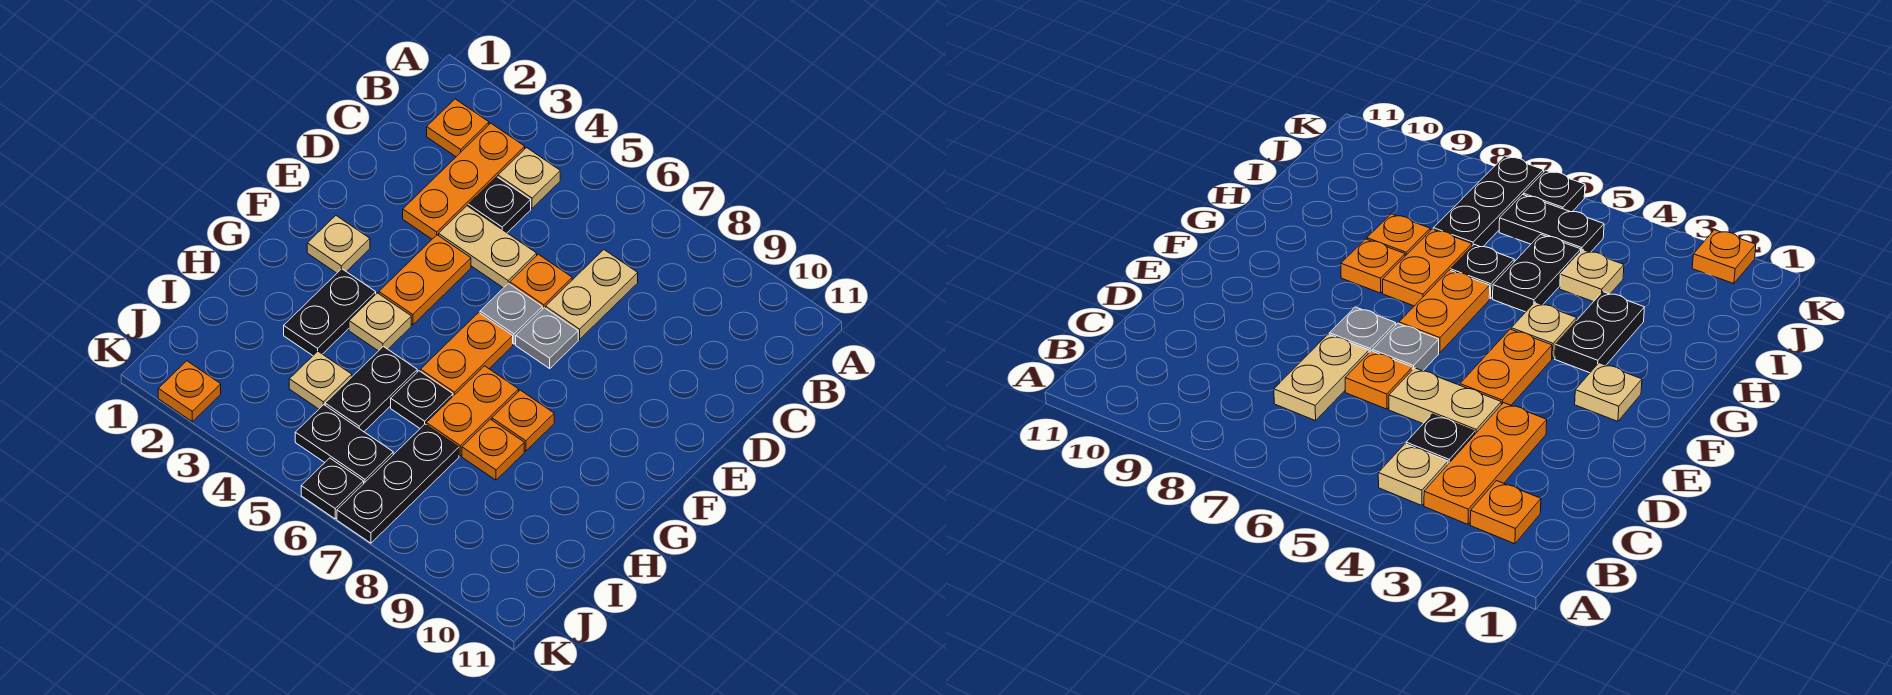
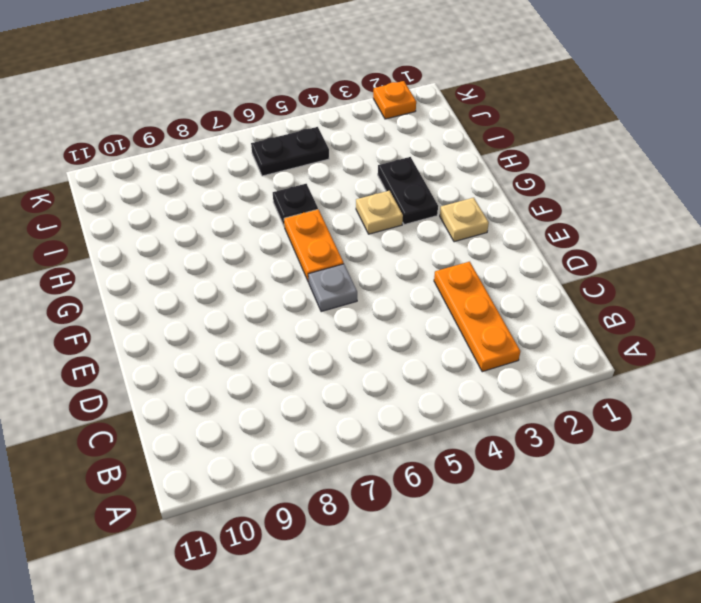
none -> orange 1x1 plate [427,99,489,157]
none -> tan 1x1 plate [498,148,560,208]
none -> black 1x1 plate [468,177,531,233]

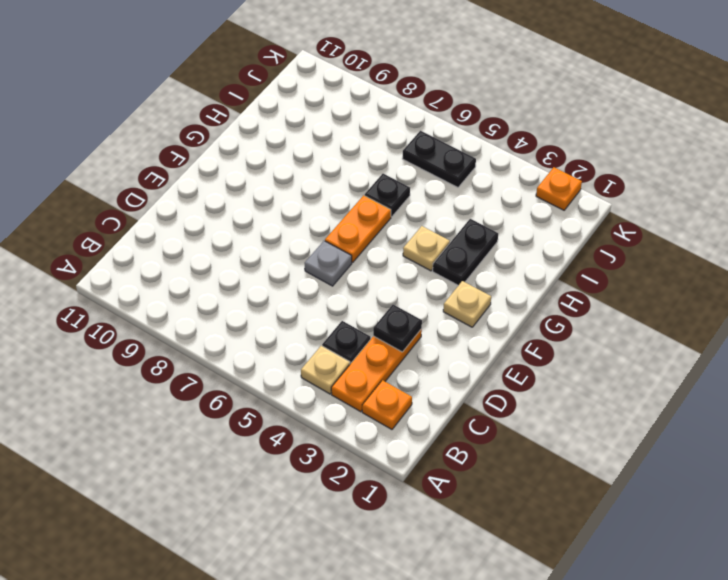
black 1x1 plate [373,305,422,352] -> black 1x1 plate moved to [301,458,364,519]
none -> tan 1x2 plate [546,250,638,339]
none -> tan 1x2 plate [439,206,537,288]
none -> orange 1x1 plate [510,254,572,309]

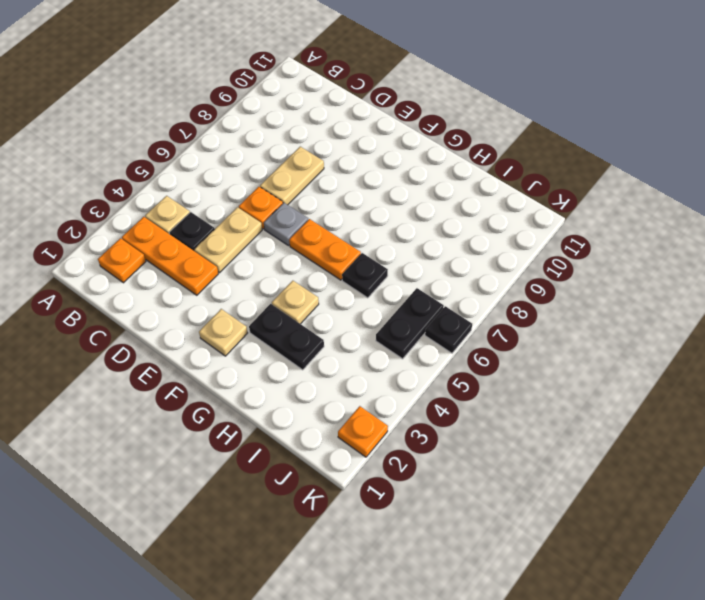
tan 1x2 plate [260,147,324,205] -> tan 1x2 plate turned to [546,250,638,339]
none -> orange 1x2 plate [379,235,471,325]
none -> grey 1x1 plate [516,308,578,368]
none -> orange 1x2 plate [426,366,519,456]

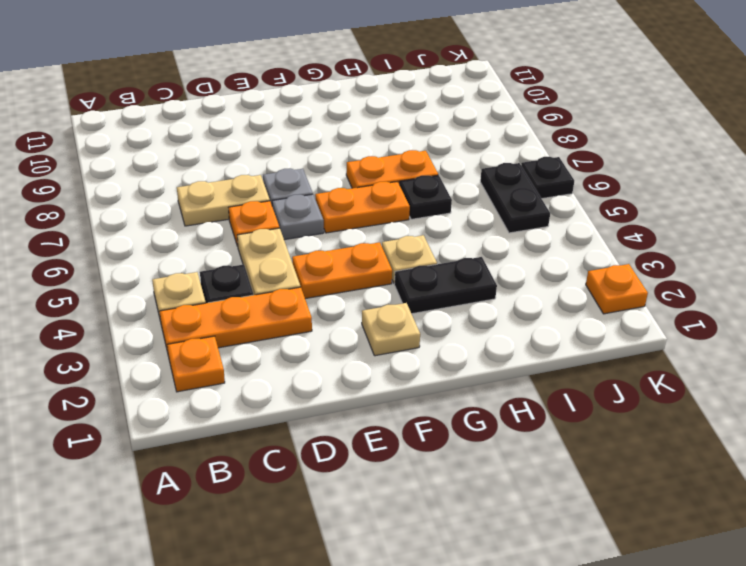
none -> orange 1x1 plate [492,390,554,451]
none -> black 1x2 plate [325,346,417,432]
none -> orange 1x1 plate [462,419,524,480]

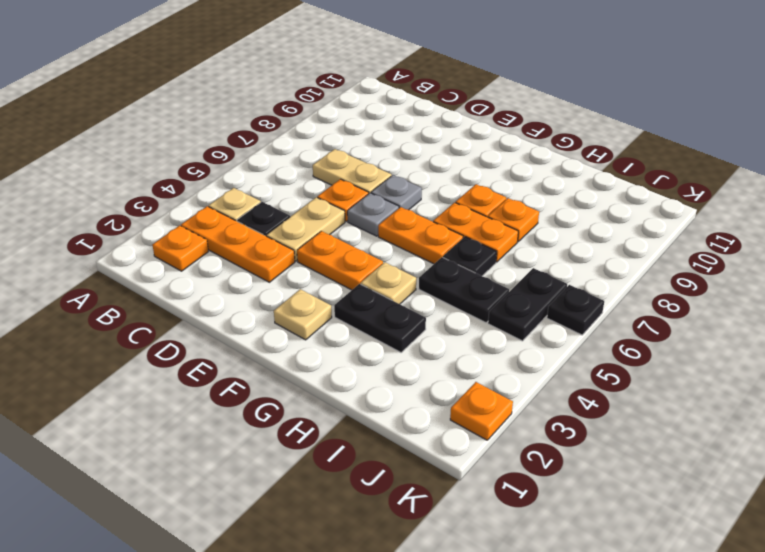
none -> tan 1x1 plate [289,351,352,409]
none -> black 1x3 plate [337,424,459,543]

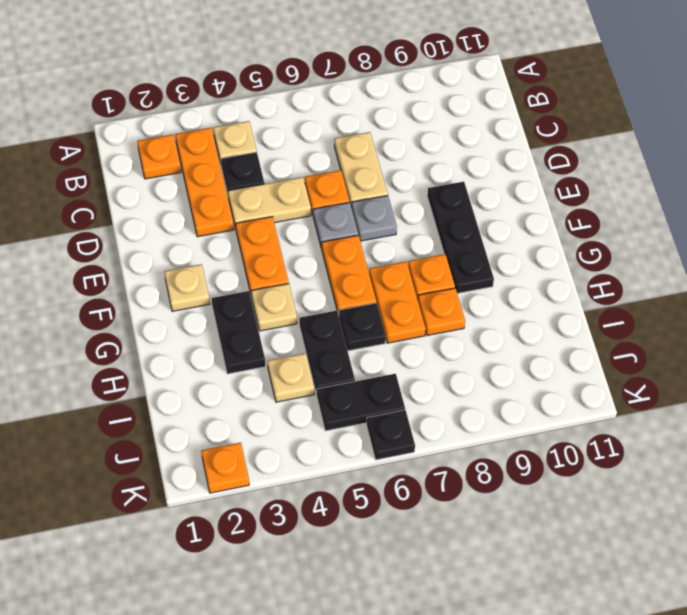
black 1x3 plate [427,182,494,293] -> black 1x3 plate moved to [337,424,459,543]

